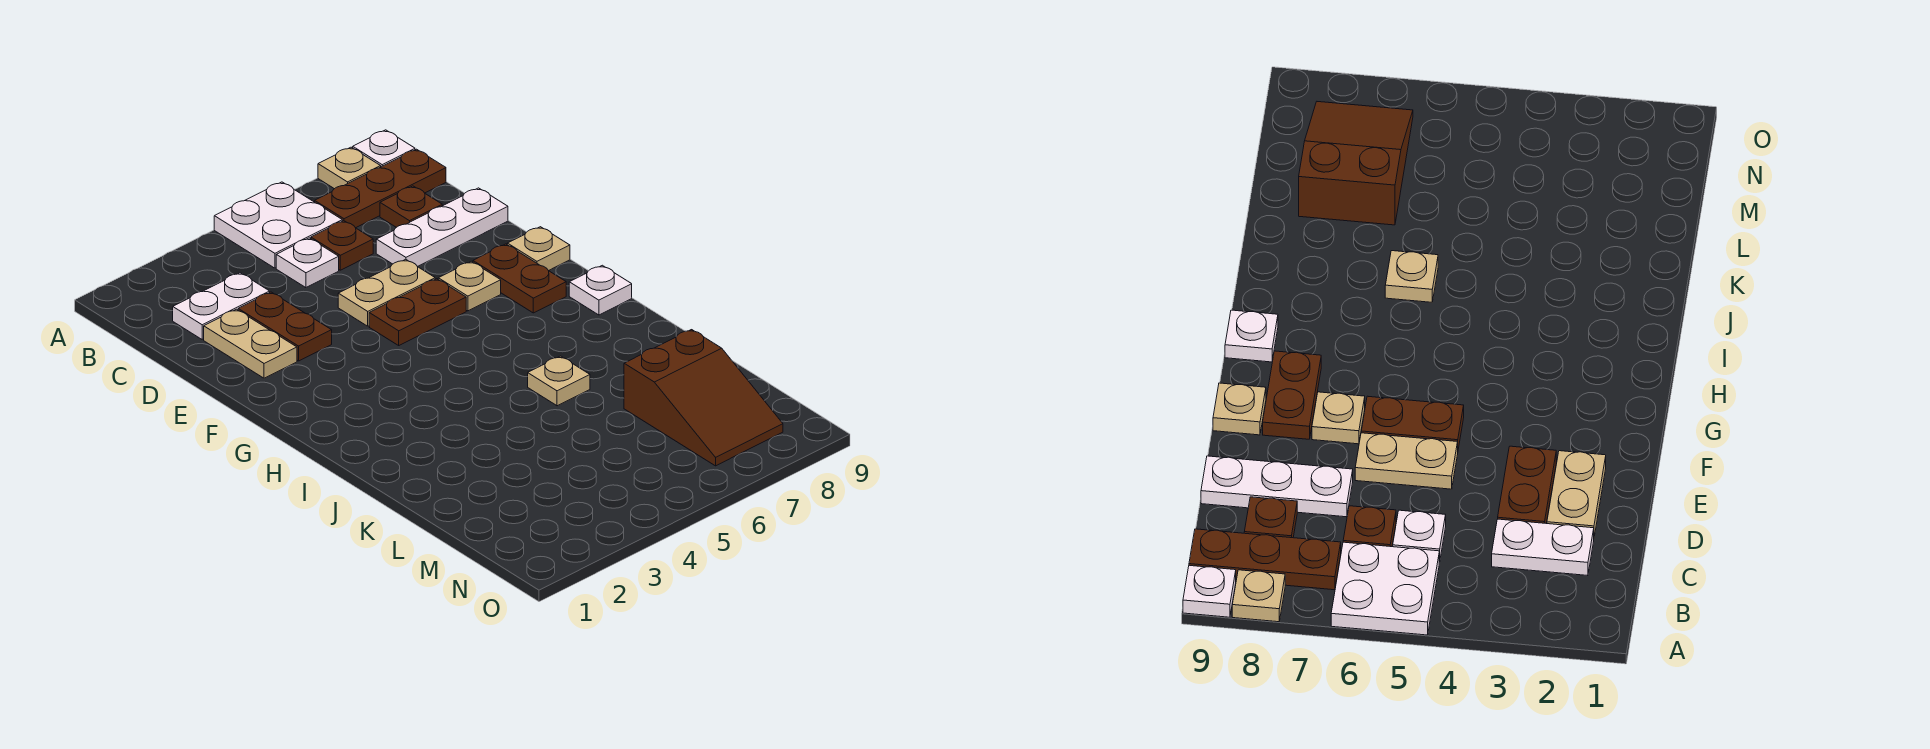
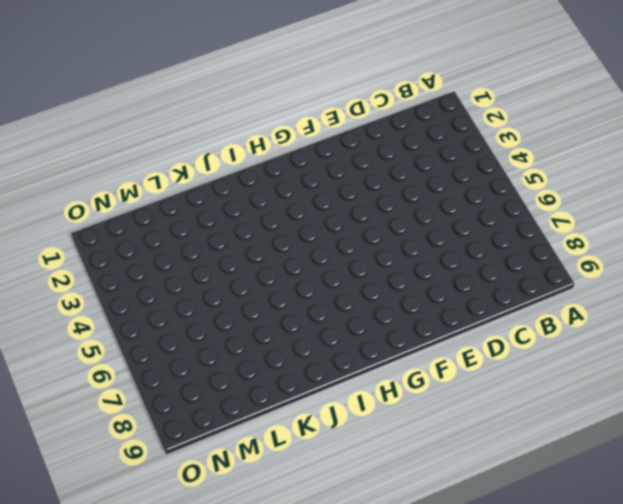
none -> white 2x2 plate [214,182,342,268]
none -> tan 1x1 plate [318,147,381,189]
none -> white 1x1 plate [353,130,415,167]

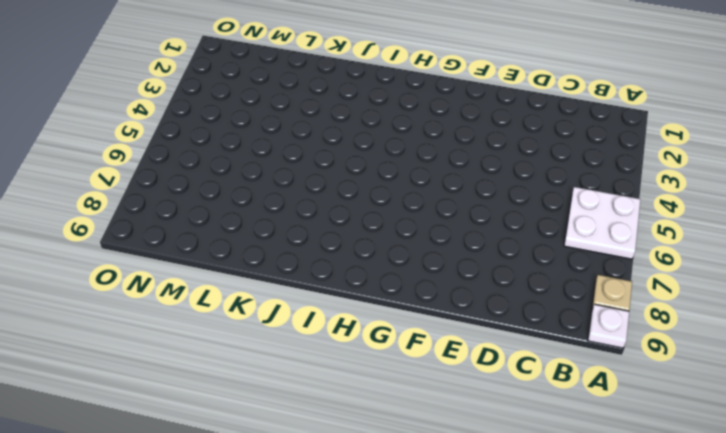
none -> brown 1x3 plate [315,149,446,228]
none -> white 1x2 plate [173,273,270,339]
none -> white 1x1 plate [276,238,339,288]

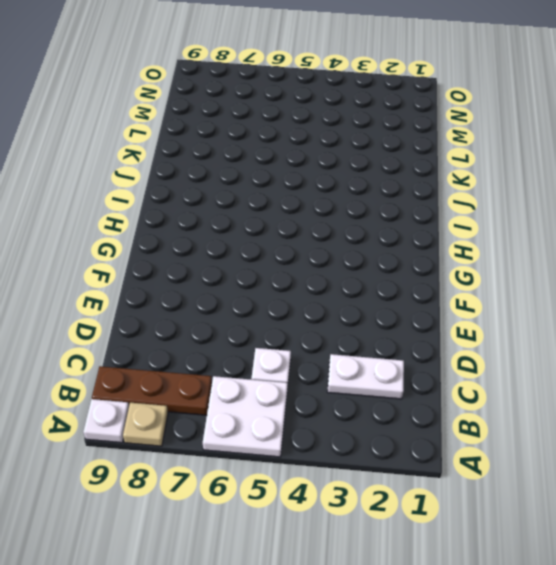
none -> brown 1x1 plate [311,221,373,270]
none -> brown 1x1 plate [380,186,442,227]
none -> tan 1x2 plate [204,309,297,378]

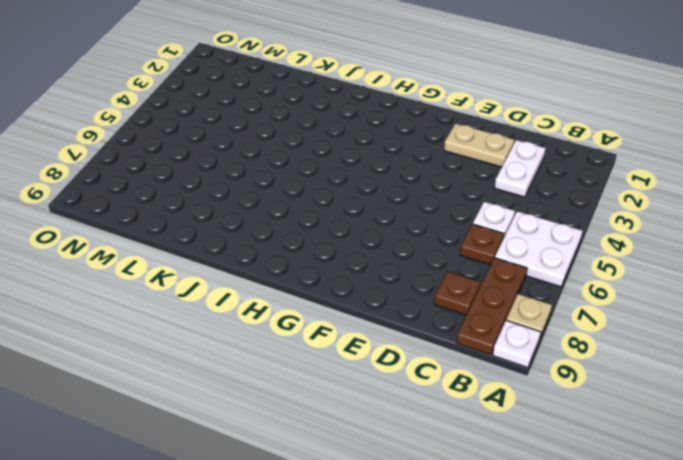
none -> brown 1x2 plate [238,292,332,361]
none -> white 1x3 plate [376,188,508,267]
none -> tan 1x2 plate [338,259,435,326]

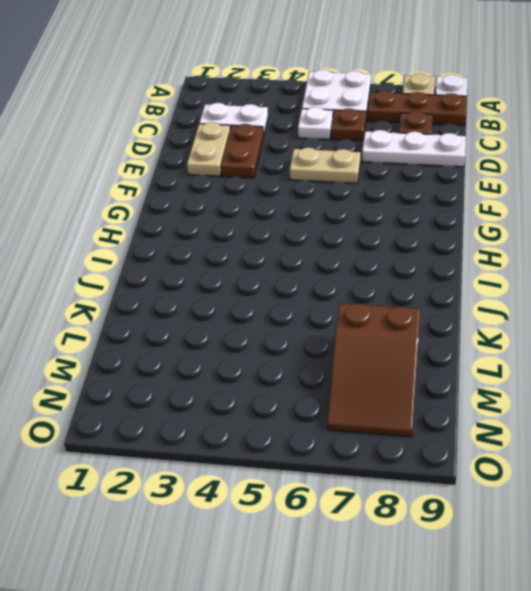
none -> brown 1x2 plate [369,279,466,345]
none -> tan 1x1 plate [438,261,501,311]
none -> brown 1x2 plate [473,244,566,313]

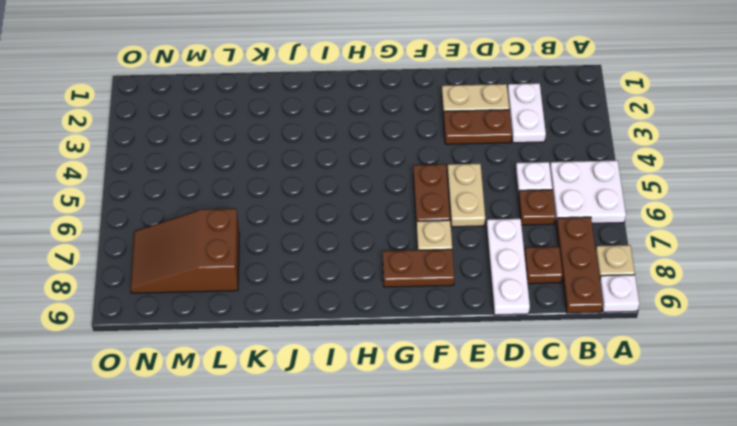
none -> tan 1x1 plate [507,227,570,271]
none -> white 1x1 plate [569,265,632,315]
none -> tan 1x1 plate [528,356,590,406]

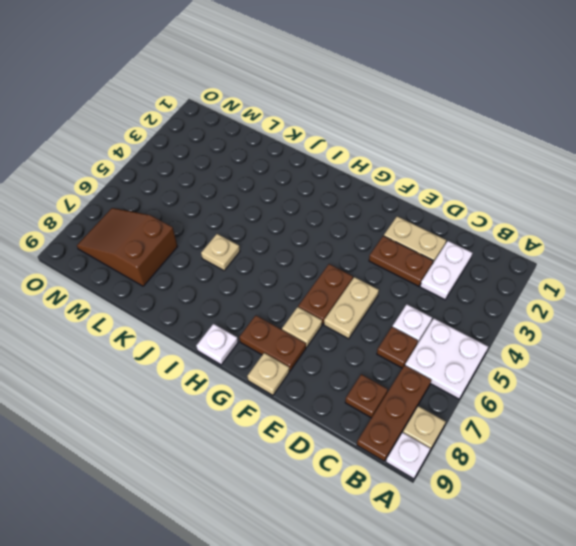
none -> white 1x3 plate [376,188,508,267]

